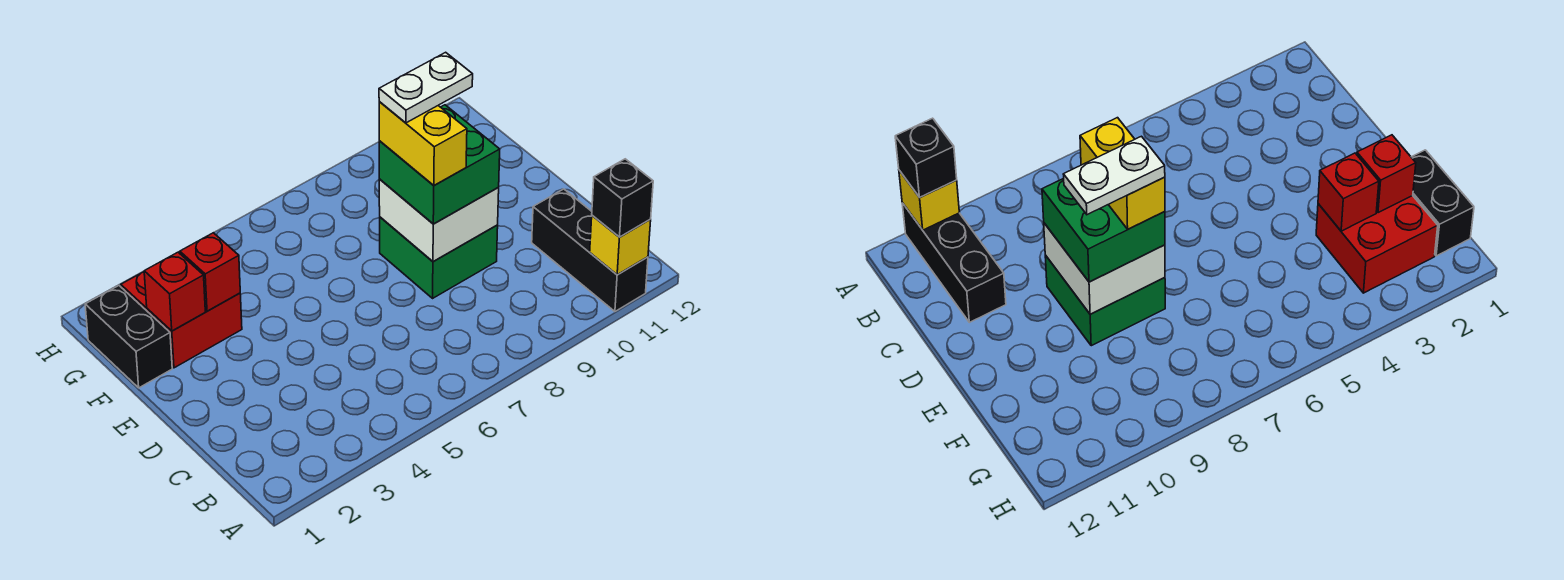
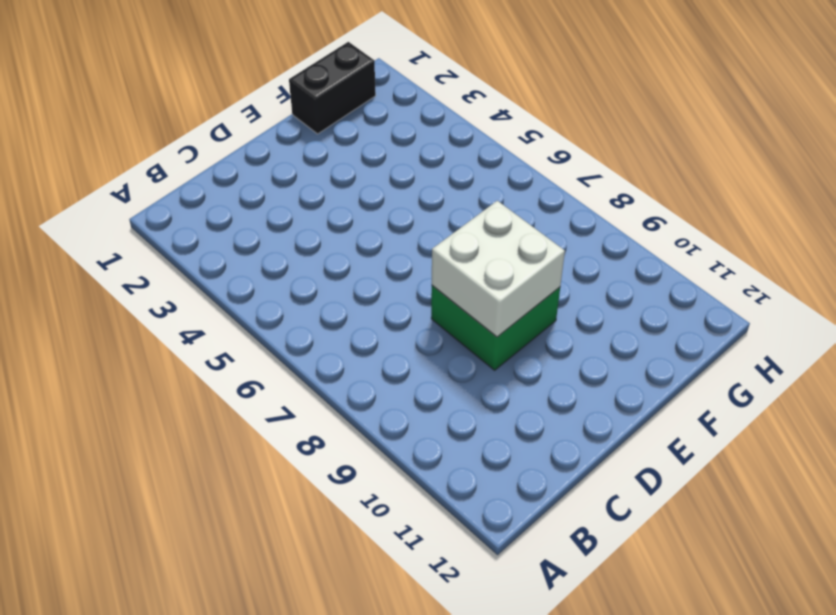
none -> black 1x3 brick [532,189,648,311]
none -> red 2x2 brick [121,252,242,368]
none -> yellow 1x1 brick [590,215,651,275]

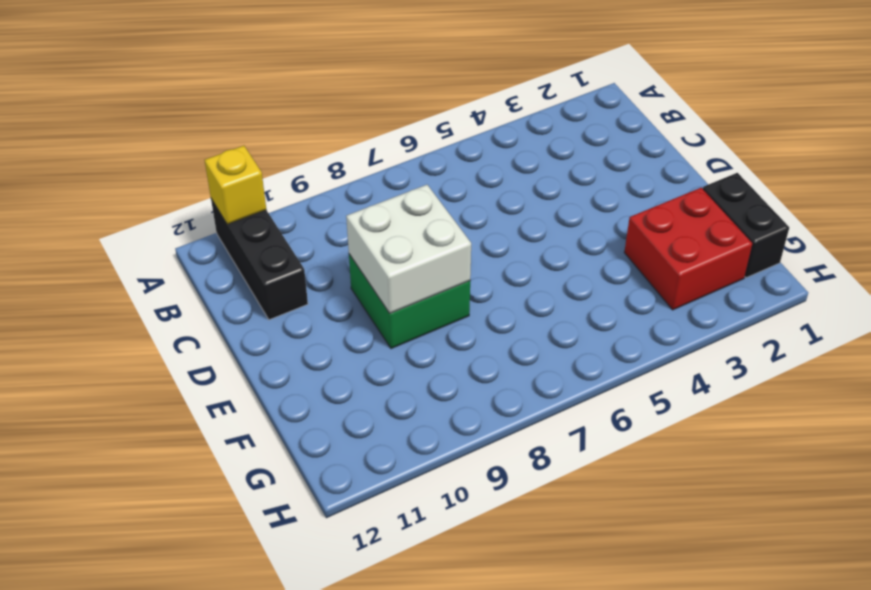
none -> red 1x1 brick [144,252,205,331]
none -> red 1x1 brick [180,233,240,311]
none -> black 1x1 brick [592,159,653,237]

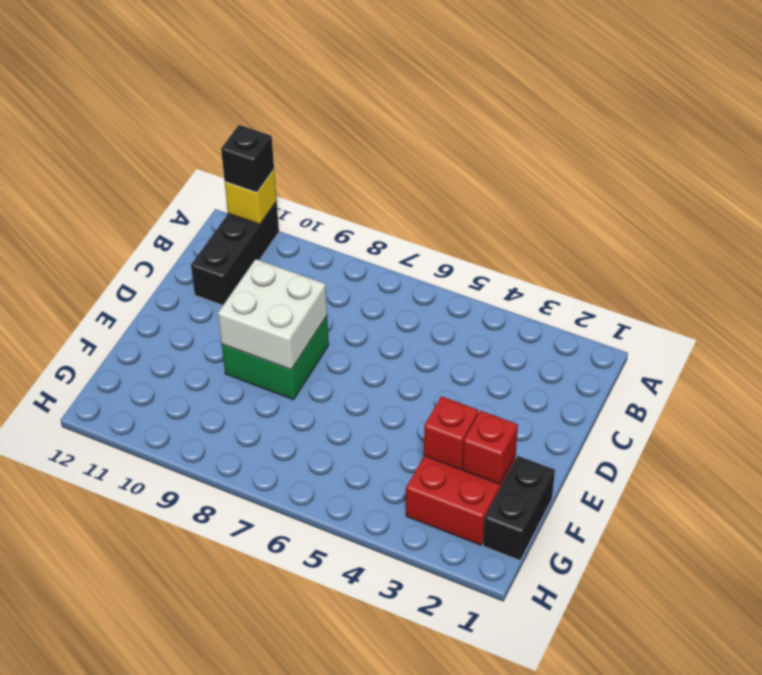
none -> green 2x2 brick [379,105,500,224]
none -> yellow 1x2 brick [379,102,467,185]
none -> white 1x2 plate [379,52,473,123]

